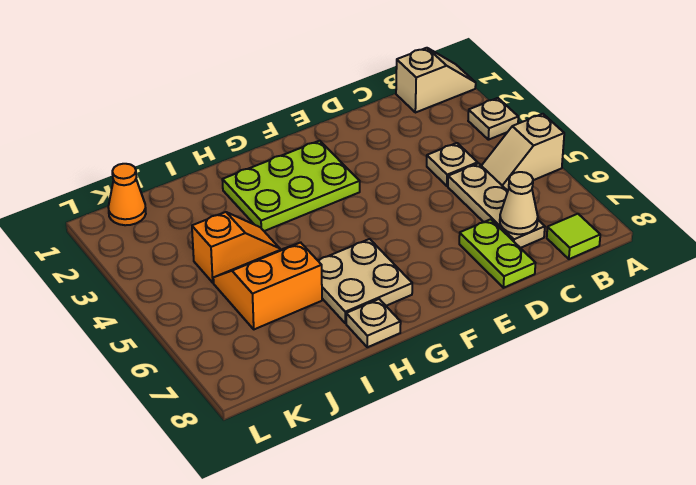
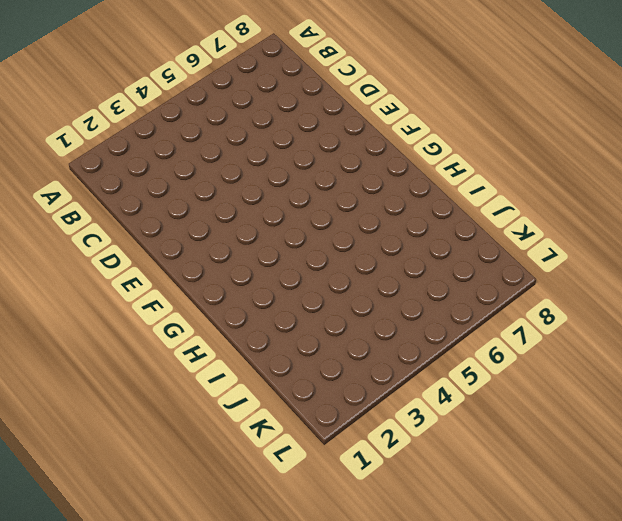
none -> tan 1x2 slope [396,48,476,113]
none -> tan 1x1 plate [468,98,518,140]
none -> tan 1x2 slope [482,114,564,191]

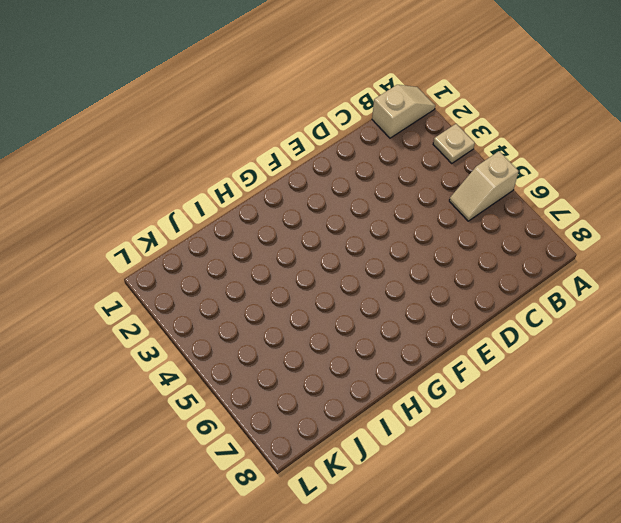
none -> lime 1x1 tile [547,214,600,259]
none -> tan 1x1 plate [427,143,478,186]
none -> tan 1x3 plate [448,163,545,248]

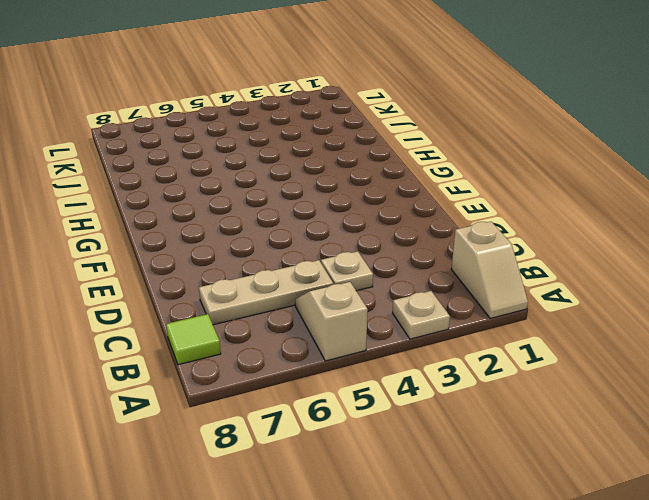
none -> lime 1x2 plate [459,219,535,288]
none -> lime 2x3 plate [222,141,360,231]
none -> tan 2x2 plate [318,239,412,323]

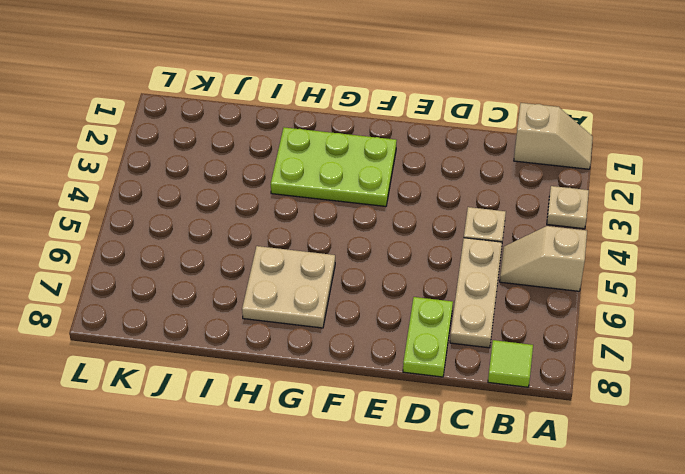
none -> tan 1x1 plate [346,299,401,347]
none -> orange 1x2 slope [192,212,280,283]
none -> orange 2x2 slope [213,242,322,329]

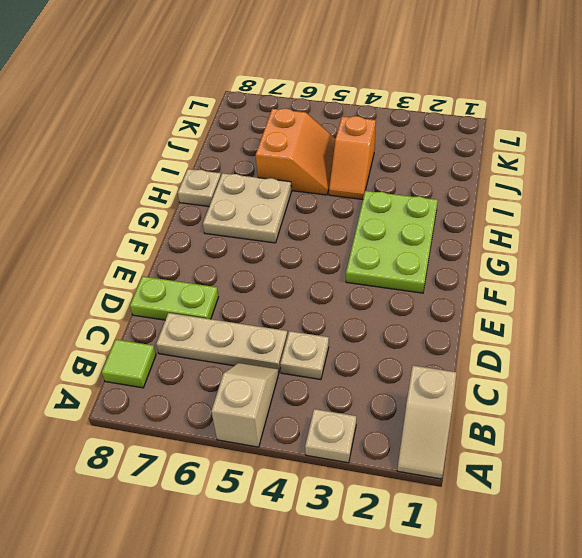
none -> orange 1x1 cone [108,164,146,225]
none -> tan 1x1 cone [500,172,538,234]

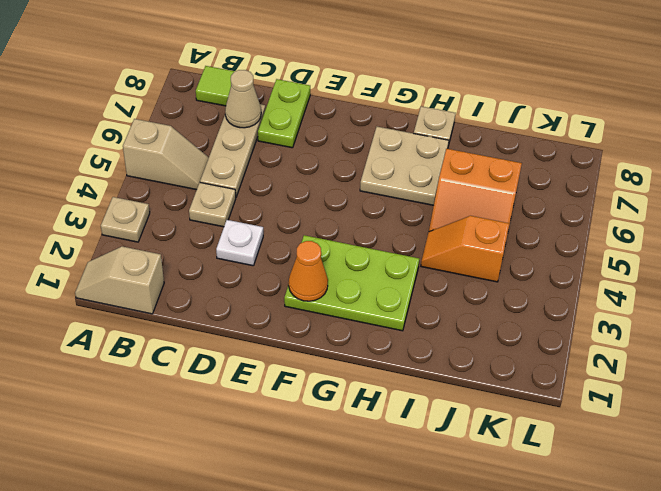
white 1x1 plate [216,220,263,266] -> none
orange 1x1 cone [289,241,328,301] -> orange 1x1 cone moved to [108,164,146,225]

